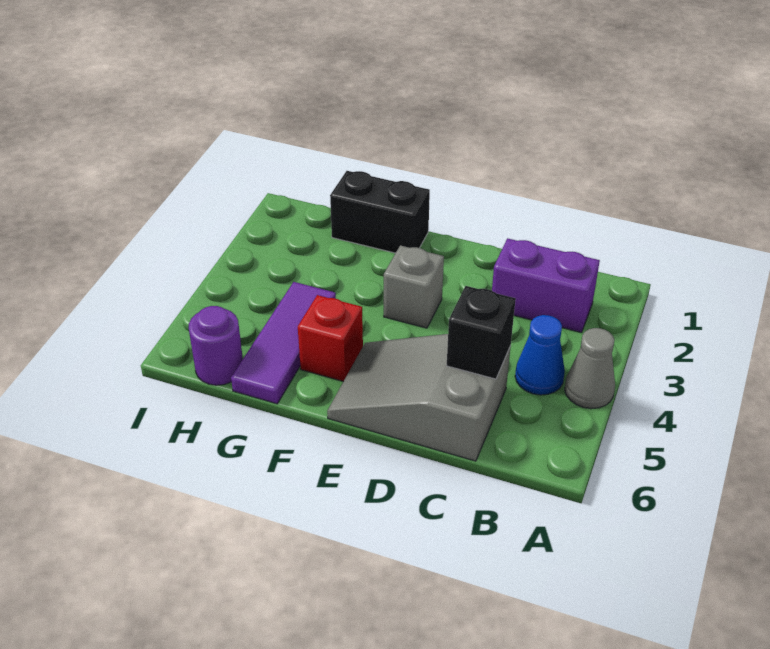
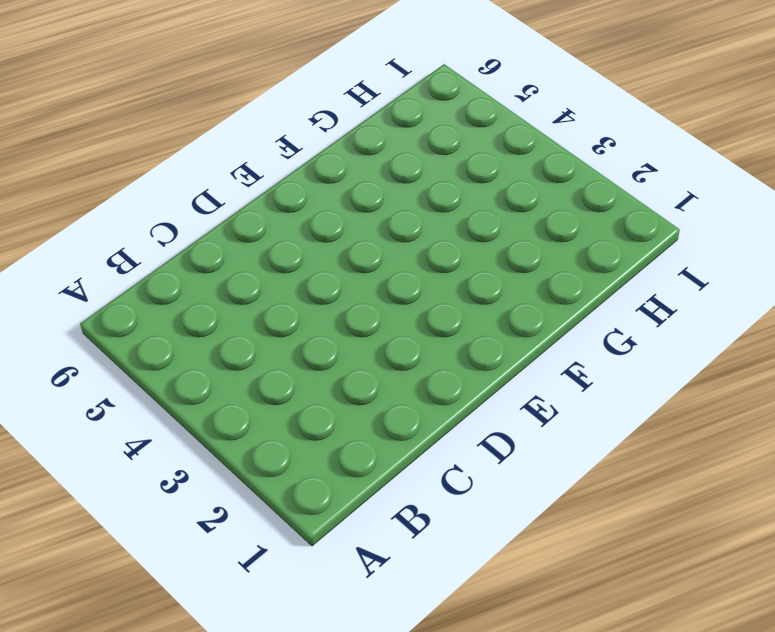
none -> grey 1x1 cone [565,328,615,409]
none -> purple 1x2 brick [492,238,600,333]

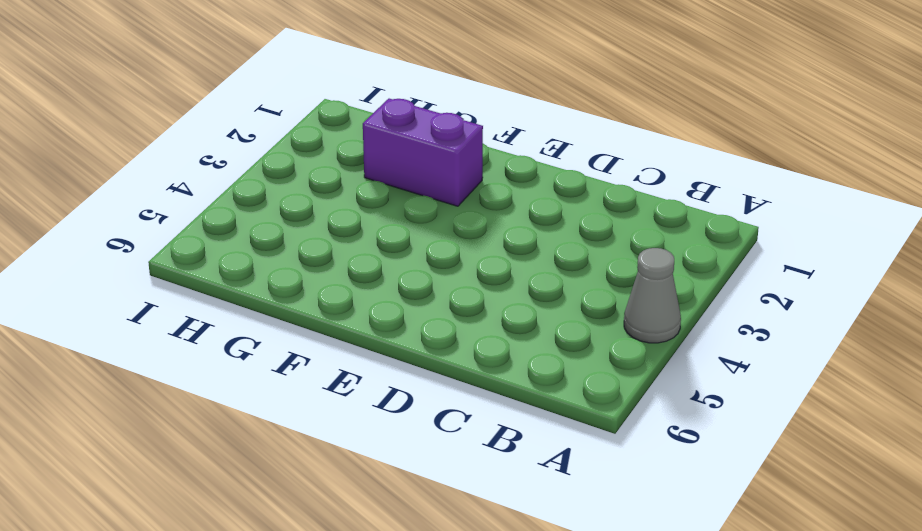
purple 1x2 brick [363,99,483,206] -> purple 1x2 brick moved to [492,238,600,333]
none -> blue 1x1 cone [515,315,565,395]
none -> grey 2x3 slope [327,334,511,461]

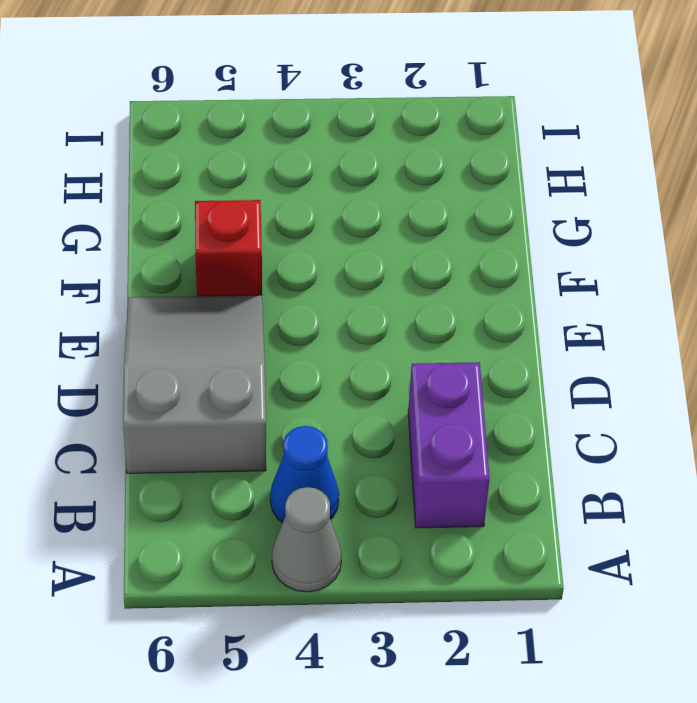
none -> grey 1x1 brick [384,245,444,328]
none -> black 1x2 brick [330,171,430,253]

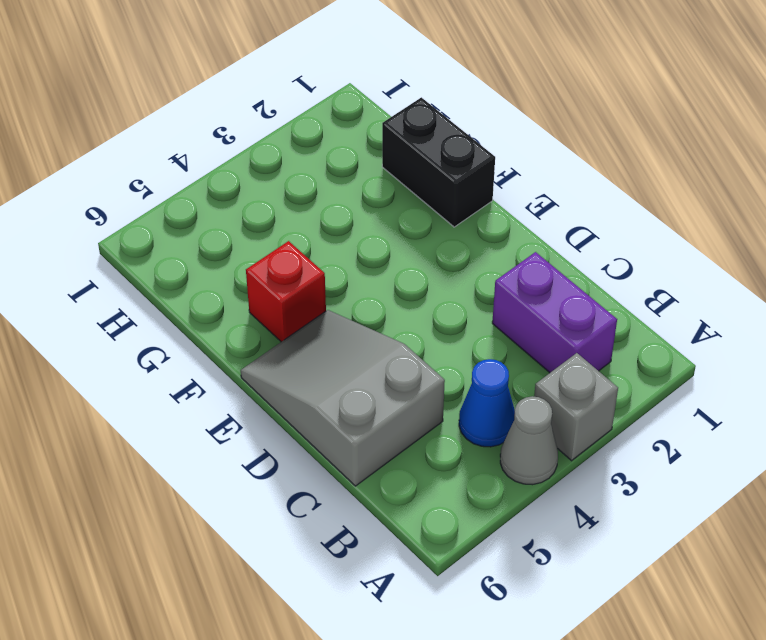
grey 1x1 brick [534,353,618,461] -> grey 1x1 brick moved to [384,245,444,328]
none -> purple 1x3 tile [231,282,336,404]
none -> purple 1x1 round brick [189,306,243,385]

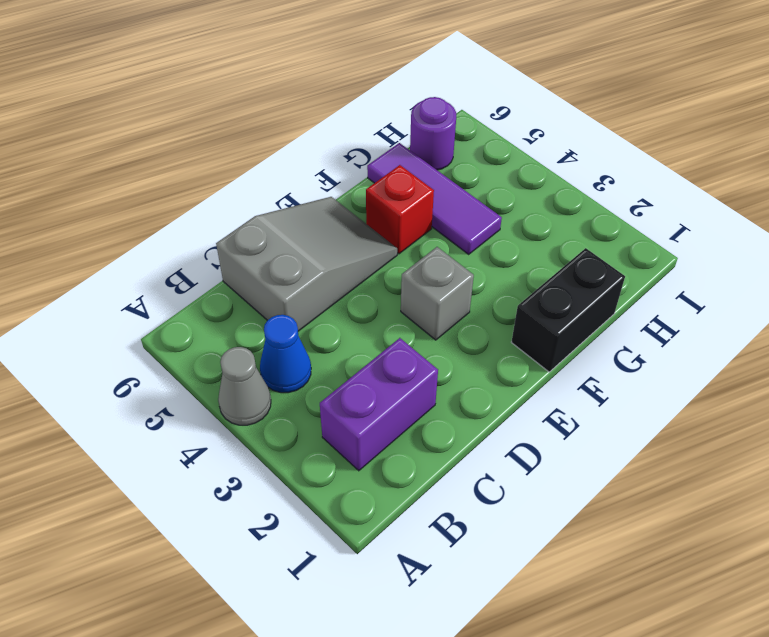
none -> black 1x1 brick [447,286,516,379]

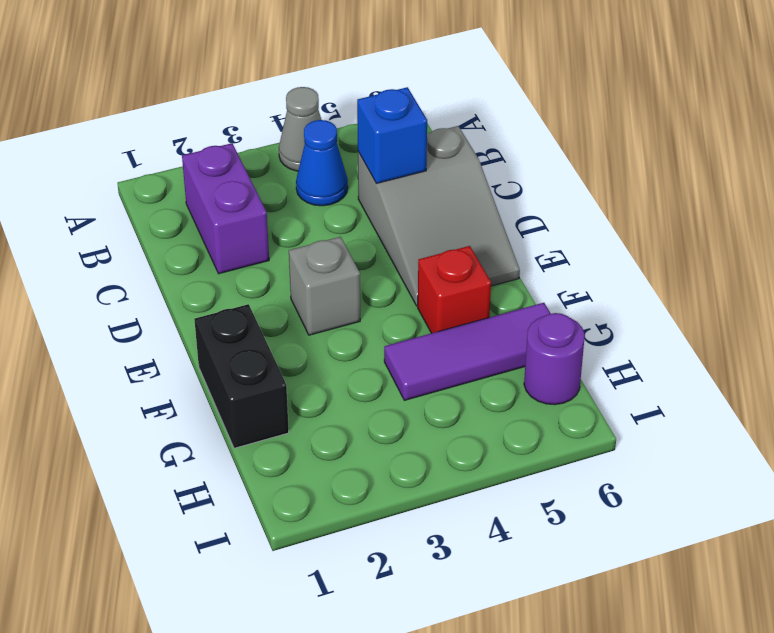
blue 1x1 brick [357,87,427,183] -> black 1x1 brick [447,286,516,379]

